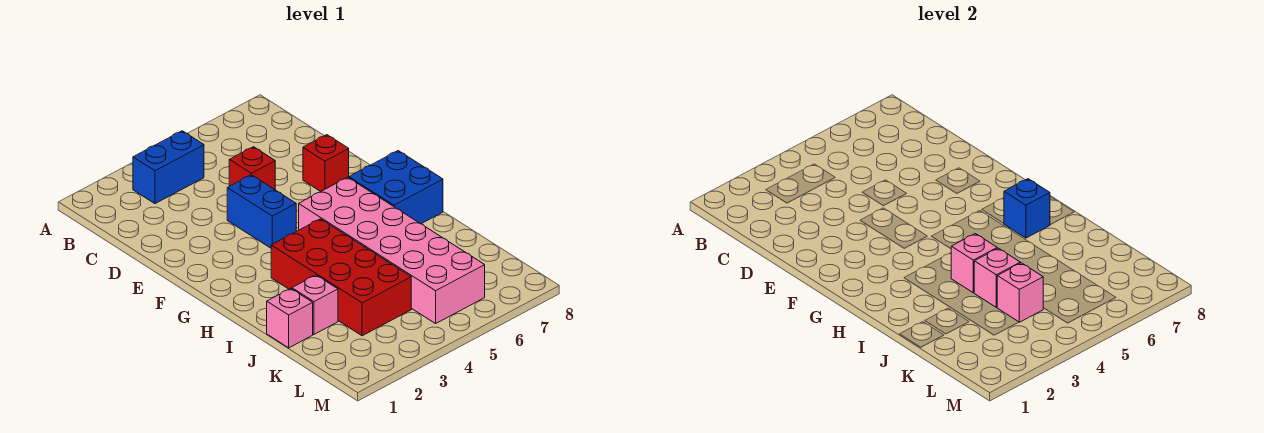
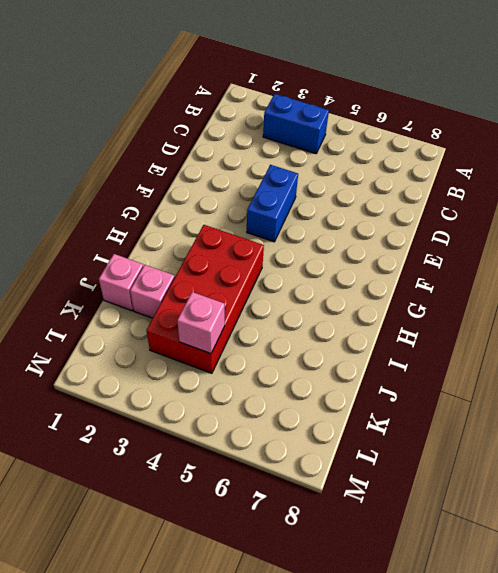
none -> red 1x1 brick [229,147,275,190]
none -> red 1x1 brick [303,135,349,192]
none -> pink 2x6 brick [299,177,485,324]

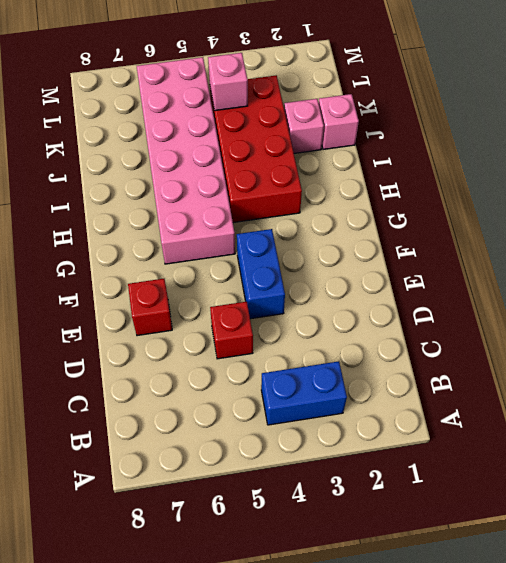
none -> blue 2x2 brick [349,151,443,224]
none -> blue 1x1 brick [1004,179,1050,238]
none -> pink 1x1 brick [951,234,997,293]

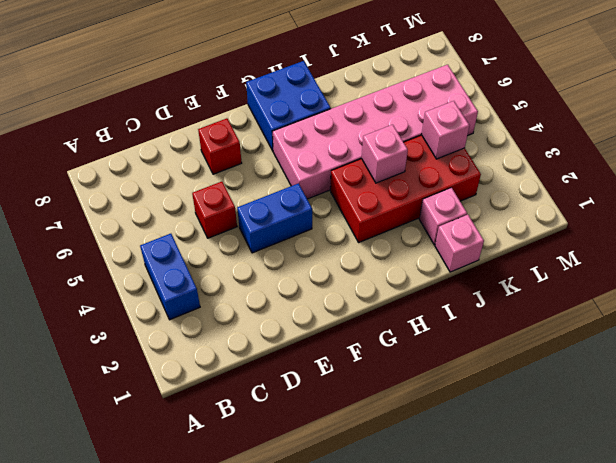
none -> blue 1x1 brick [1004,179,1050,238]
none -> pink 1x1 brick [974,248,1020,307]

